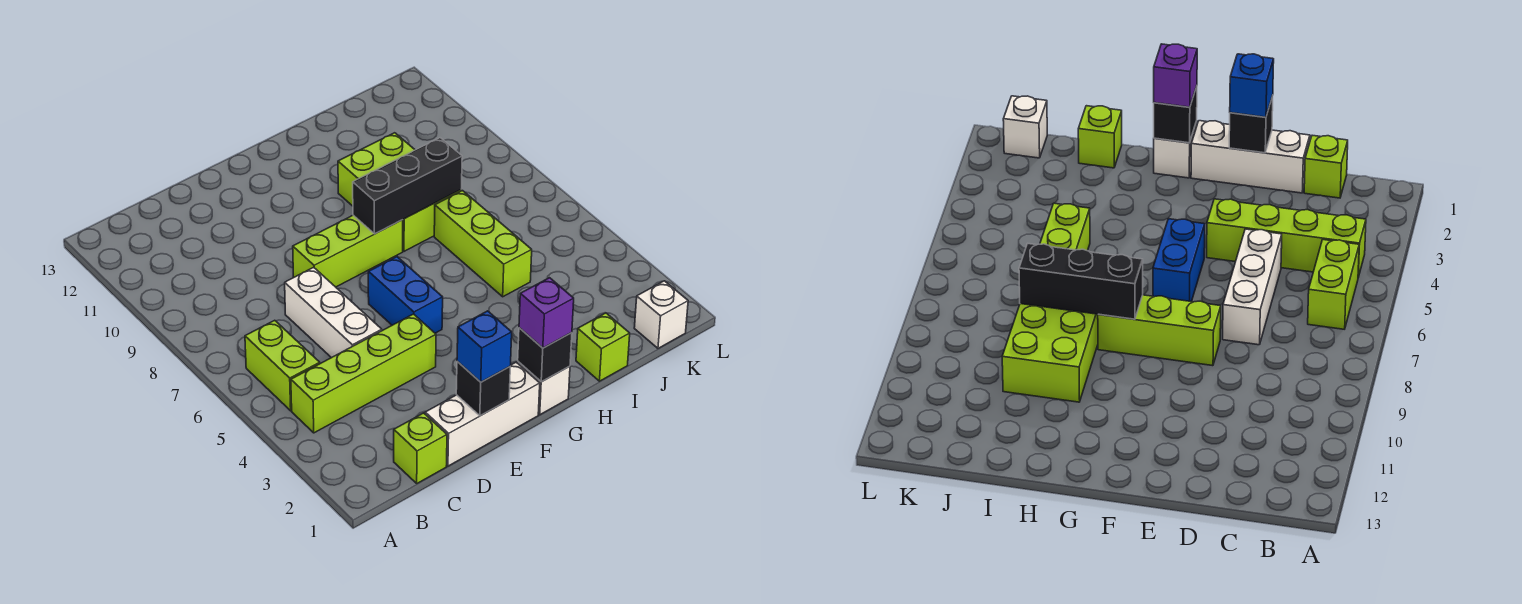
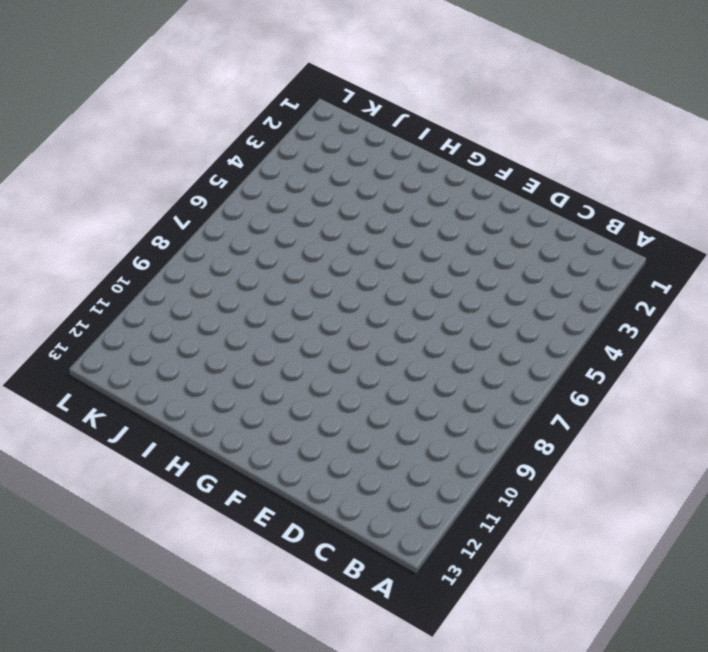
none -> lime 1x4 brick [291,314,436,433]
none -> lime 1x2 brick [245,320,320,411]
none -> lime 1x1 brick [394,413,447,483]

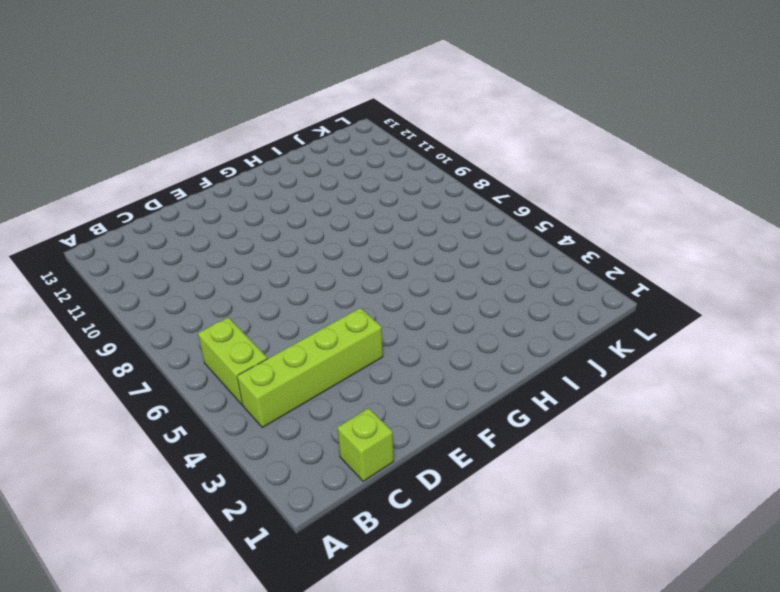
none -> white 1x3 brick [425,362,540,466]
none -> white 1x3 brick [285,267,382,358]
none -> lime 1x3 brick [293,215,403,287]

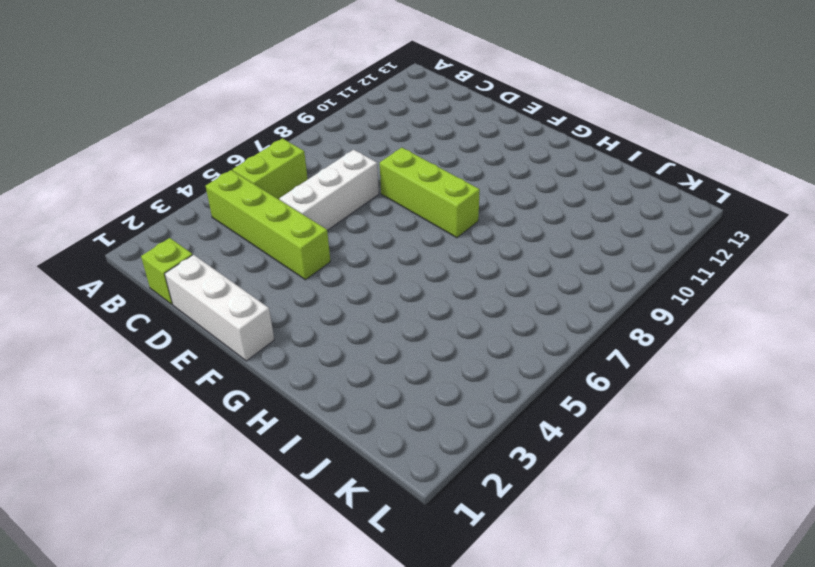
none -> blue 1x2 brick [368,257,443,333]
none -> white 1x1 brick [518,362,570,415]
none -> lime 2x3 brick [338,133,461,251]

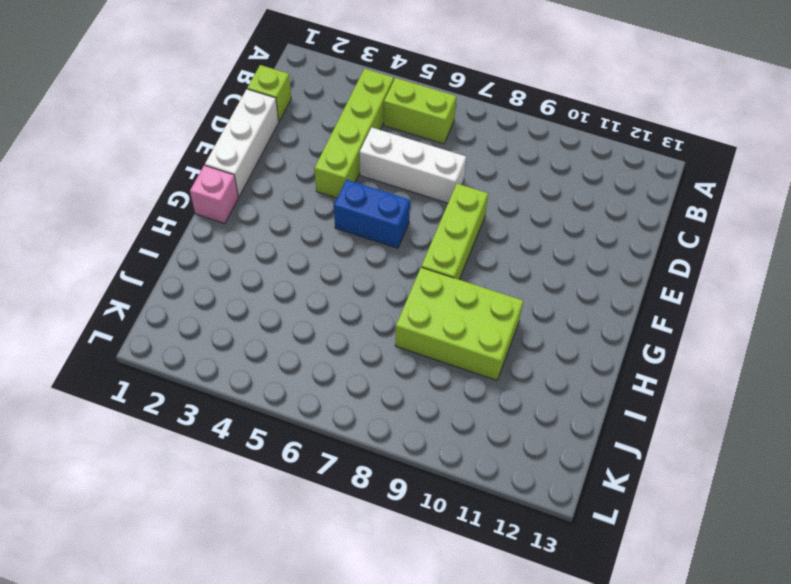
pink 1x1 brick [190,165,238,224] -> white 1x1 brick [518,362,570,415]
none -> lime 1x1 brick [576,313,630,381]
none -> lime 1x3 brick [434,191,532,297]
none -> white 1x1 brick [634,281,688,348]

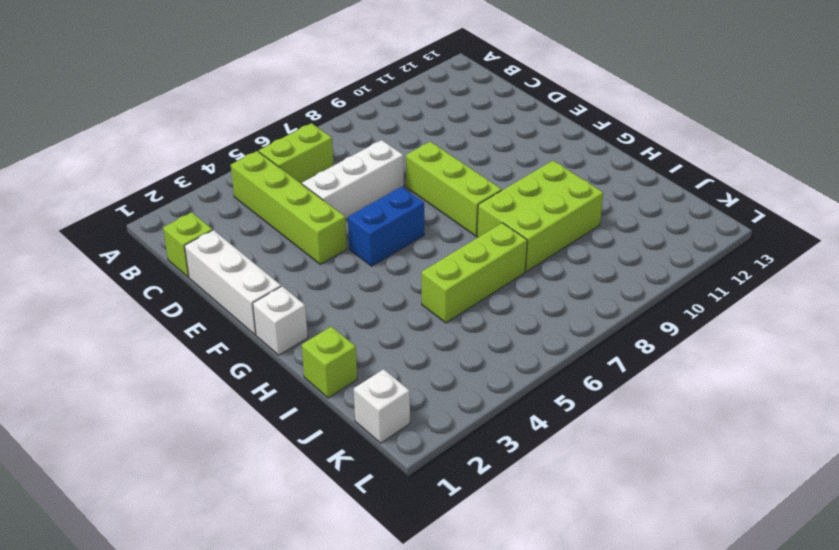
none -> black 1x1 brick [456,362,510,416]
none -> black 1x1 brick [518,328,572,382]
none -> black 1x3 brick [353,138,462,234]

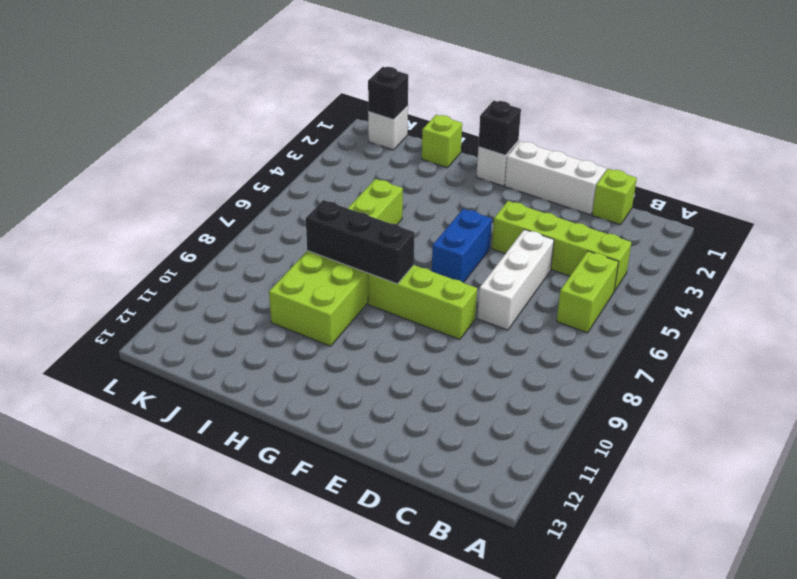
black 1x1 brick [368,67,408,120] -> black 1x1 brick moved to [456,362,510,416]
none -> blue 1x1 brick [457,311,512,382]
none -> purple 1x1 brick [519,278,574,348]

